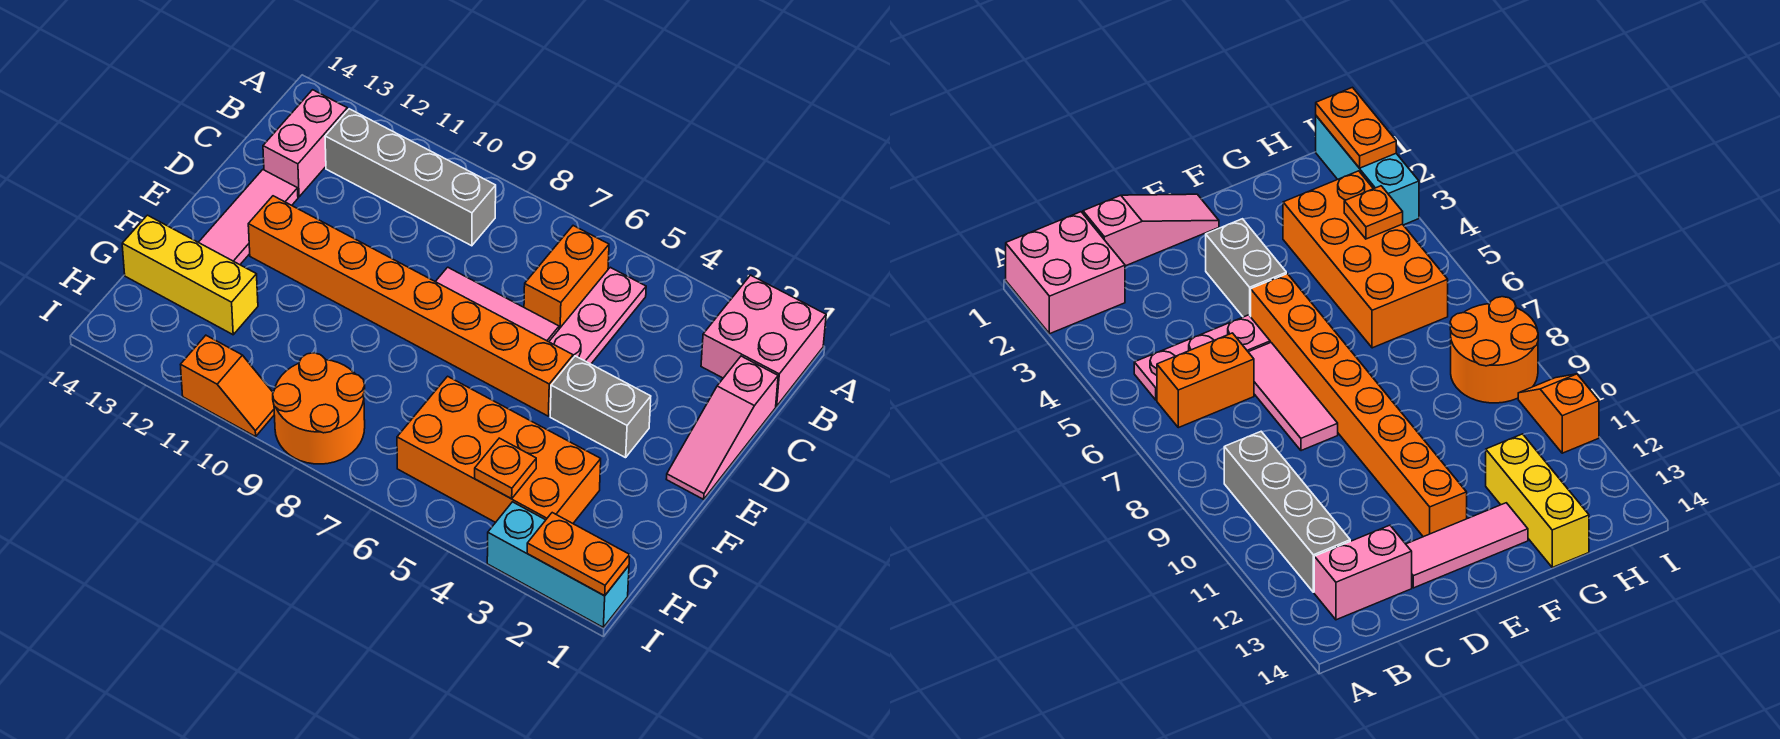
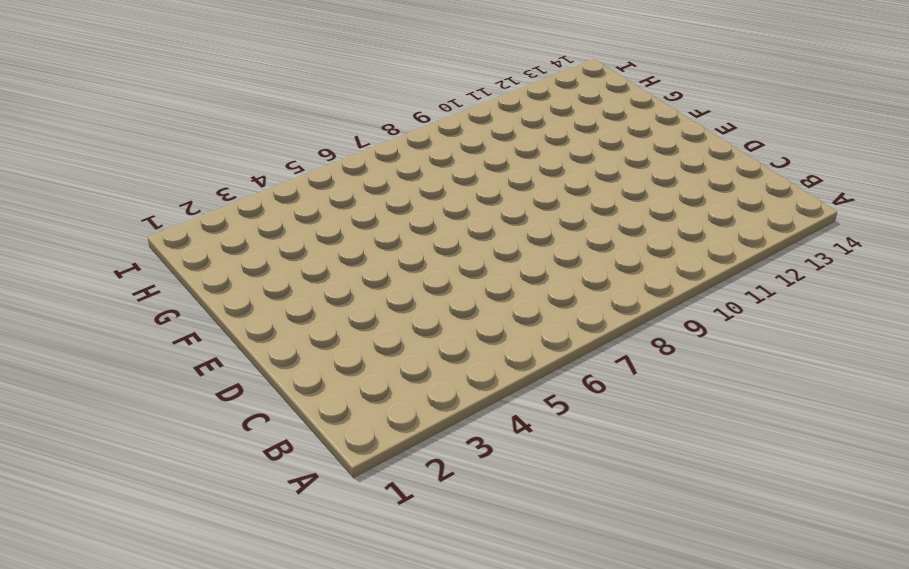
none -> pink 2x2 brick [701,275,826,406]
none -> pink 1x3 plate [549,267,646,364]
none -> orange 1x2 brick [524,226,609,329]

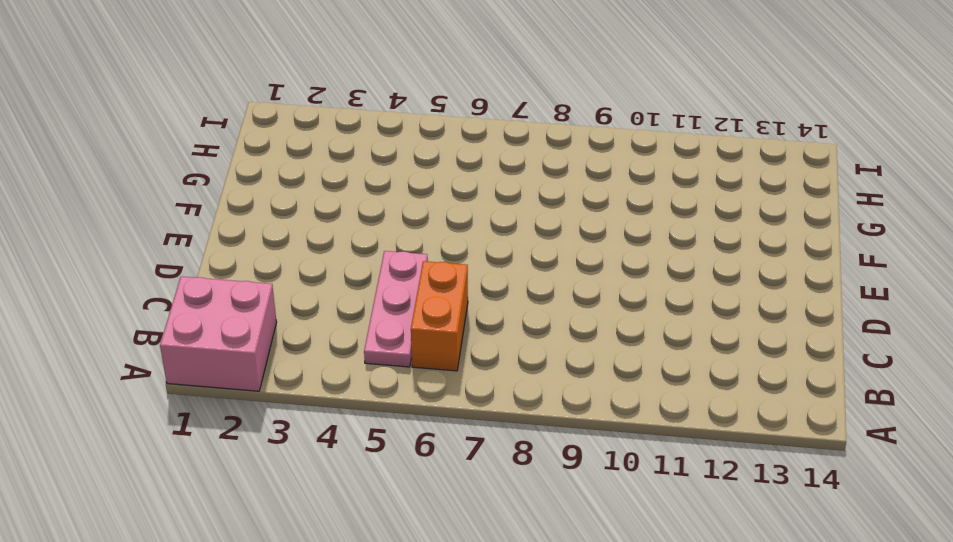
none -> grey 1x4 brick [325,109,496,246]
none -> pink 1x2 brick [263,90,347,197]
none -> pink 1x3 slope [666,356,778,499]

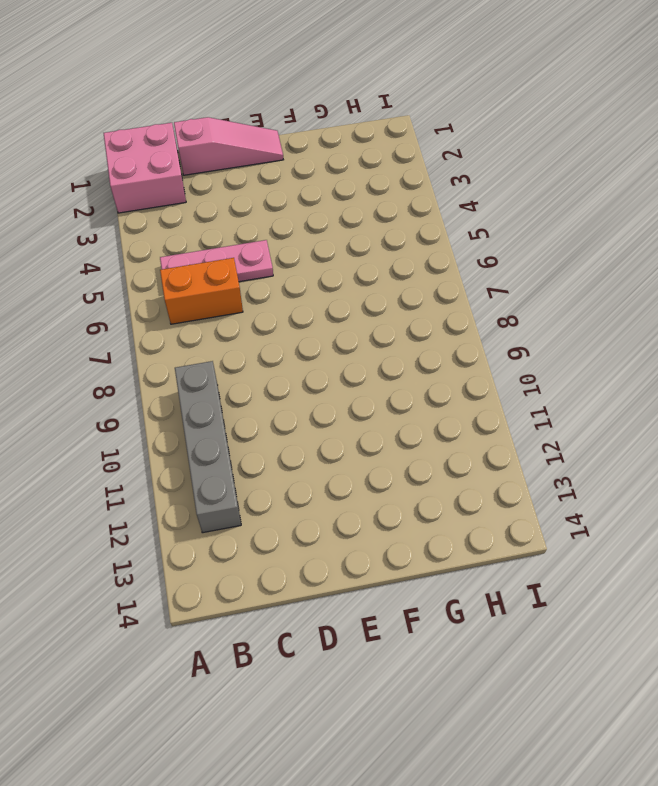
none -> pink 1x2 brick [263,90,347,197]
none -> pink 1x3 tile [435,267,559,342]
none -> pink 1x3 tile [199,170,298,265]

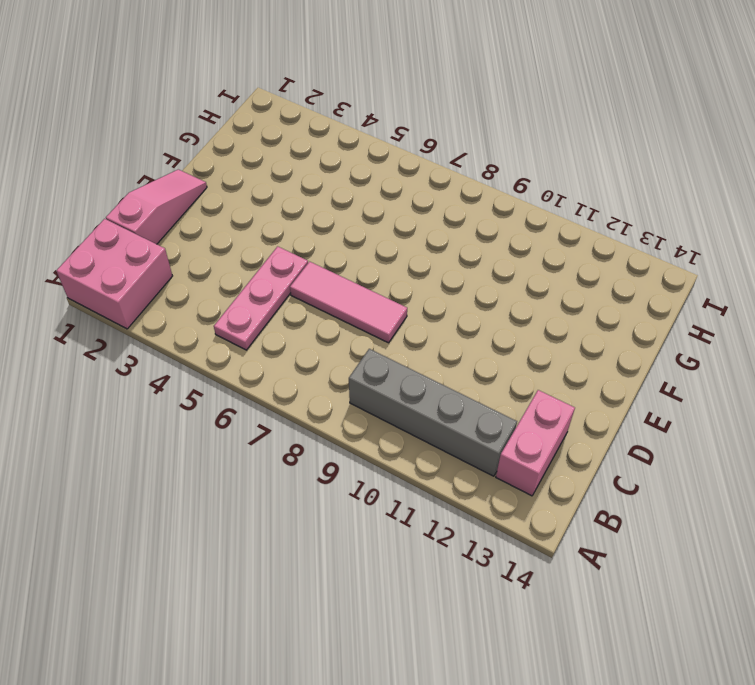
none -> orange 1x2 brick [524,226,609,329]
none -> pink 1x3 tile [199,170,298,265]
none -> grey 1x2 brick [550,356,651,458]

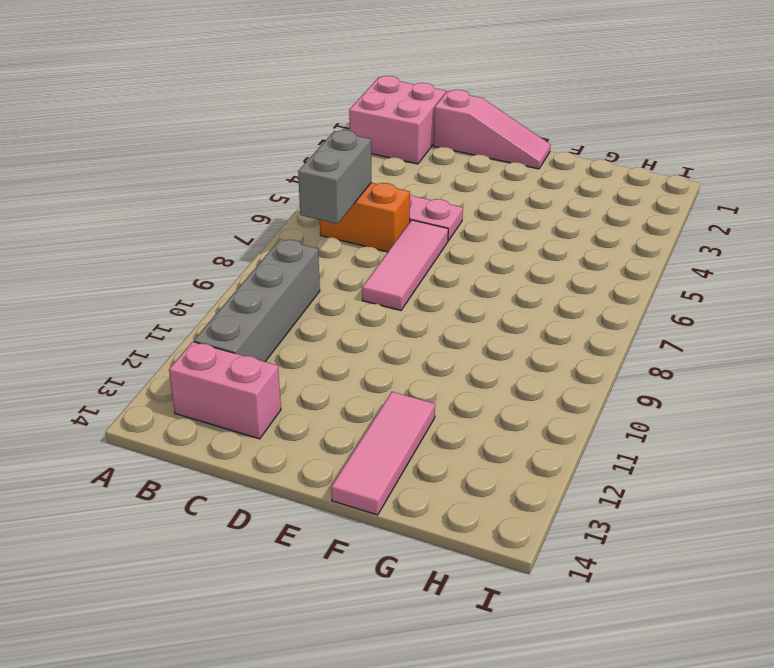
grey 1x2 brick [298,130,371,224] -> grey 1x2 brick moved to [550,356,651,458]
pink 1x3 tile [331,392,435,515] -> pink 1x3 tile turned to [199,170,298,265]
none -> orange 1x8 brick [248,196,573,416]
none -> orange 2x4 brick [397,376,601,523]
none -> yellow 1x3 brick [122,215,258,335]

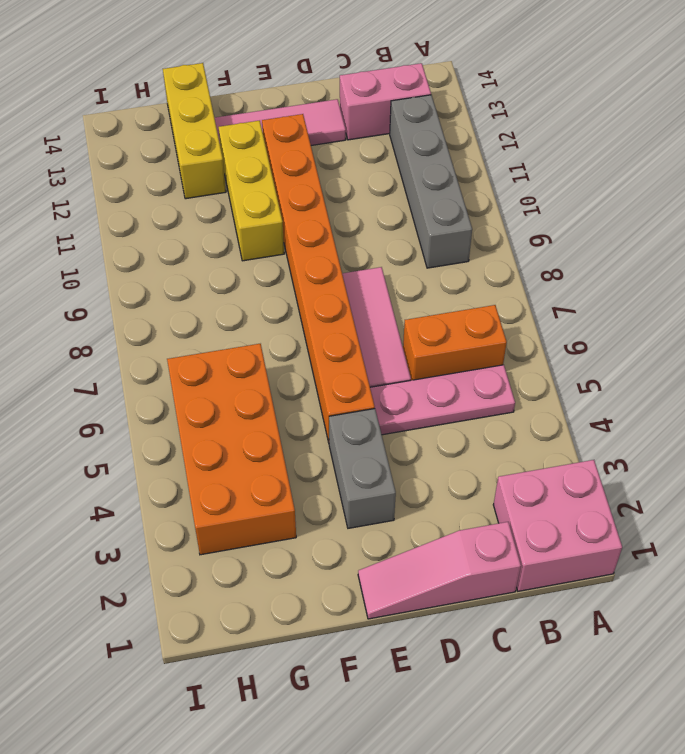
yellow 1x3 brick [219,121,284,261] -> none
none -> orange 2x2 round brick [273,353,365,464]
none -> cyan 1x3 brick [487,502,629,627]
none -> orange 1x2 slope [180,335,274,437]

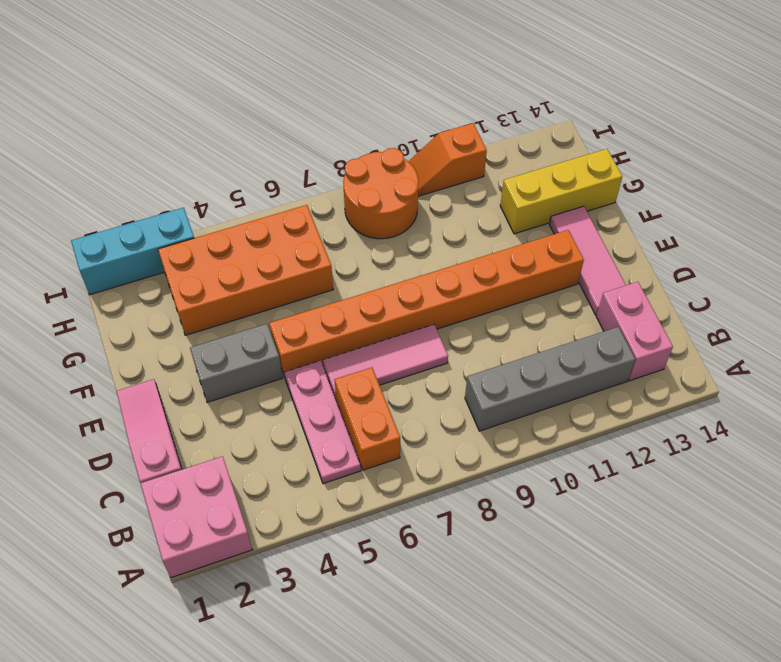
none -> orange 1x1 plate [475,438,536,499]
none -> orange 1x2 plate [527,513,630,596]

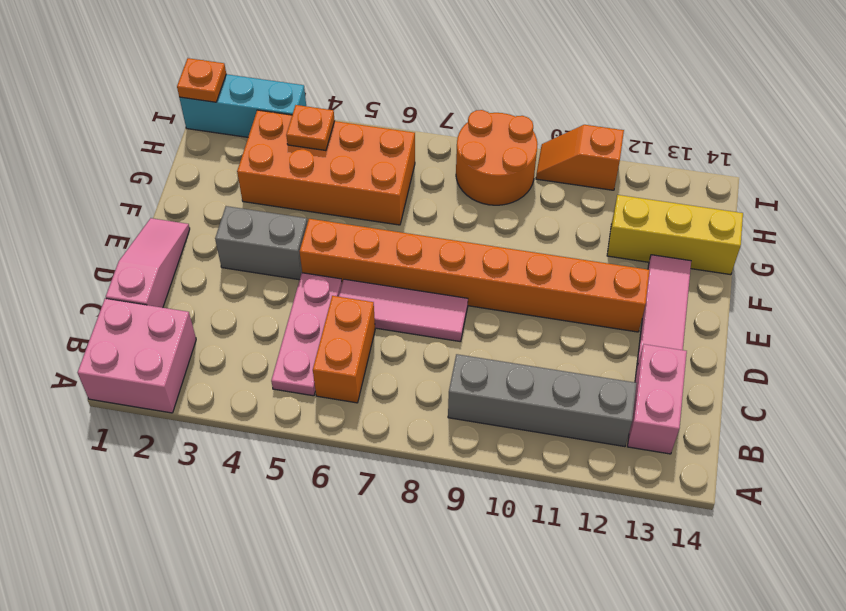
orange 1x1 plate [177,58,226,102] -> orange 1x2 plate [527,513,630,596]

